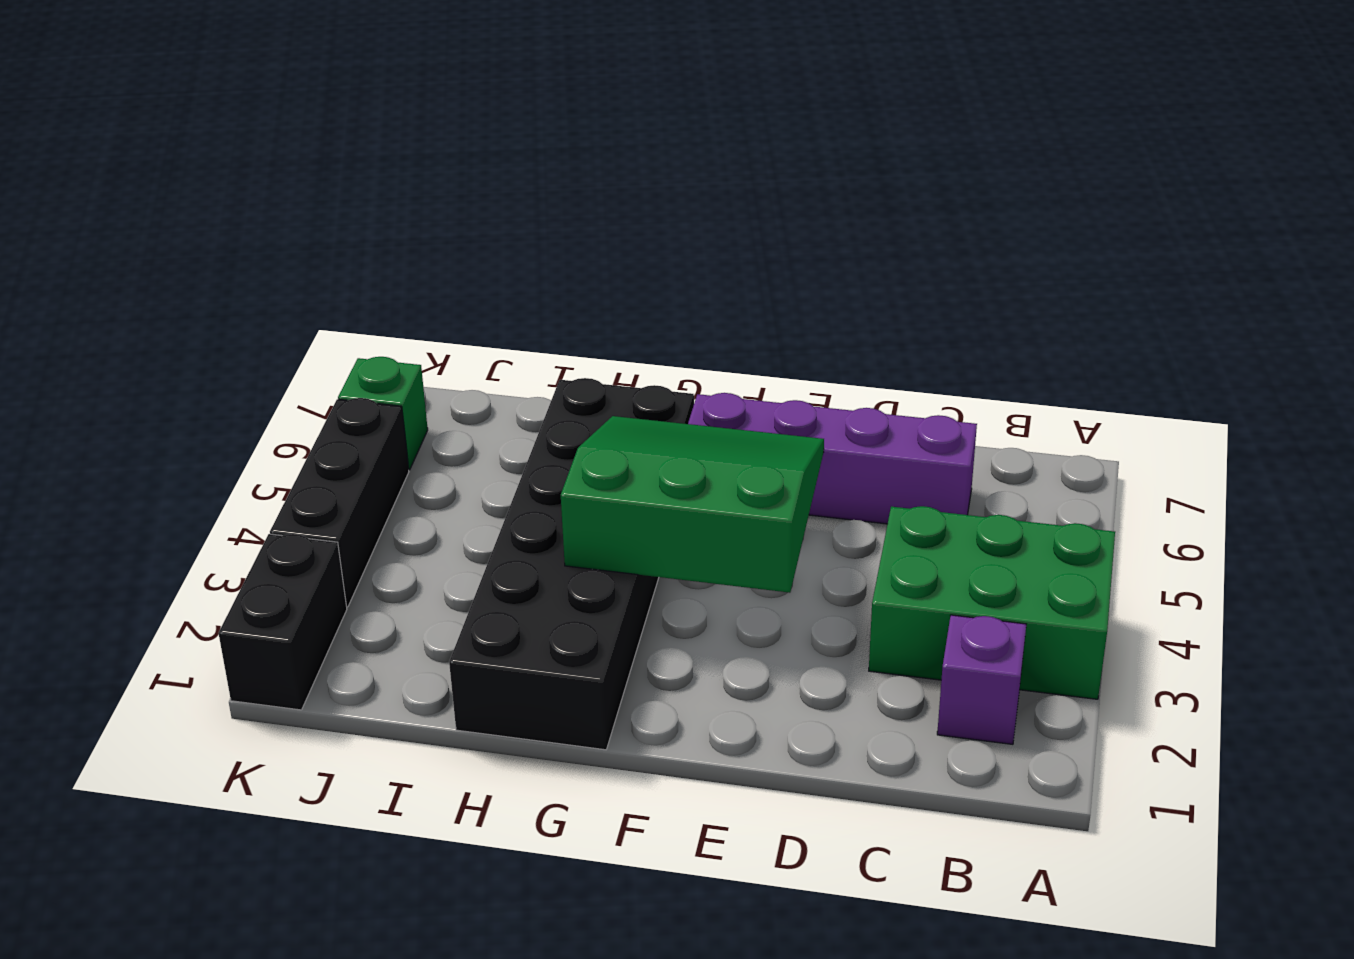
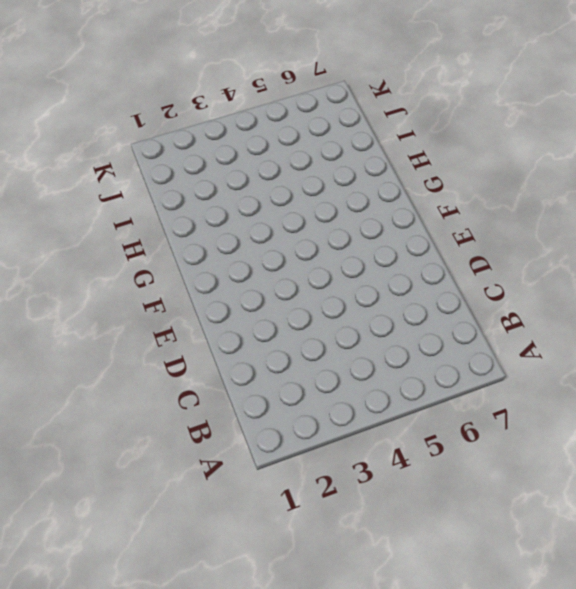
none -> green 2x3 brick [869,506,1115,699]
none -> purple 1x1 brick [937,615,1026,744]

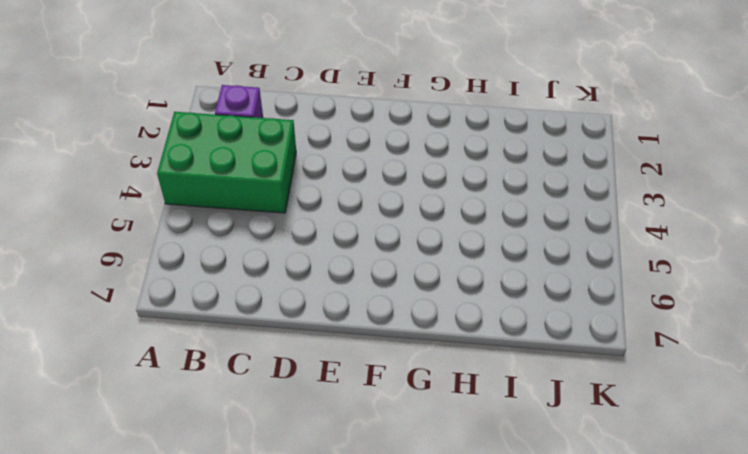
none -> purple 1x4 brick [688,393,977,524]
none -> black 2x6 brick [449,378,694,750]

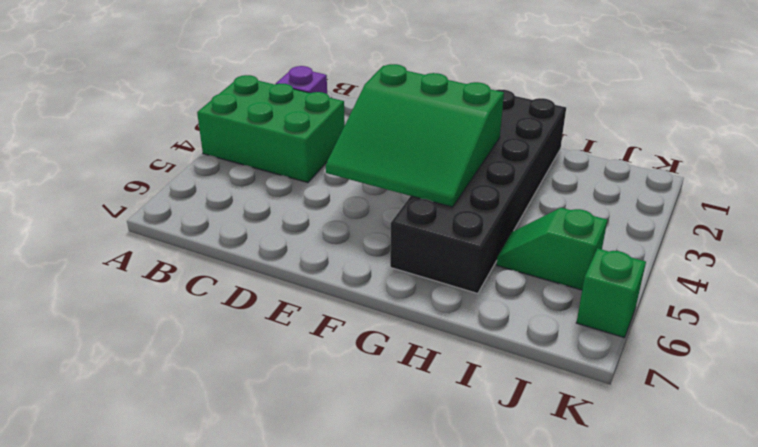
green 1x2 slope [497,208,607,290] -> none
none -> purple 1x4 brick [688,393,977,524]
none -> black 1x2 brick [219,534,347,710]

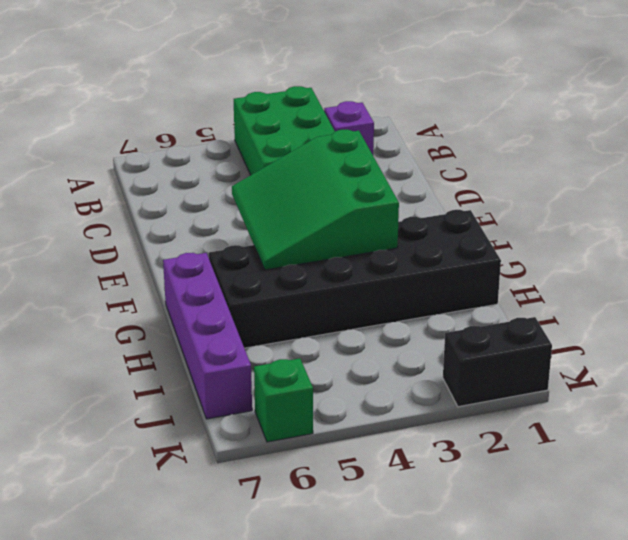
purple 1x4 brick [163,253,252,419] -> purple 1x4 brick moved to [688,393,977,524]
none -> black 1x3 brick [270,398,409,607]

